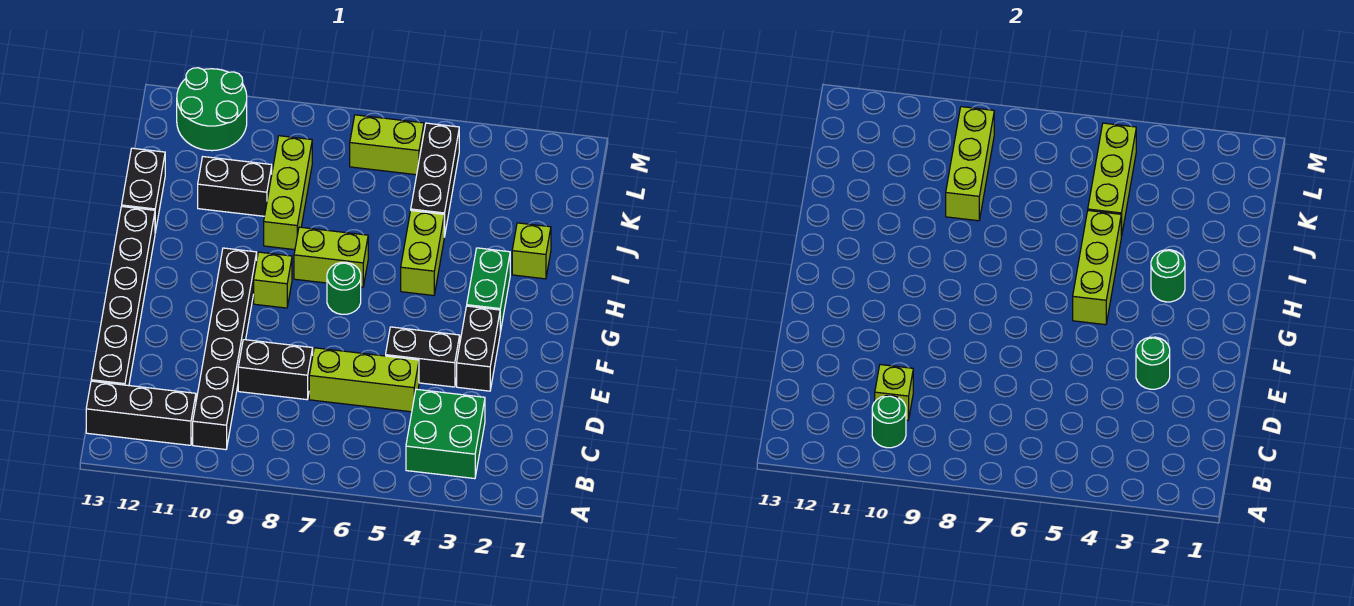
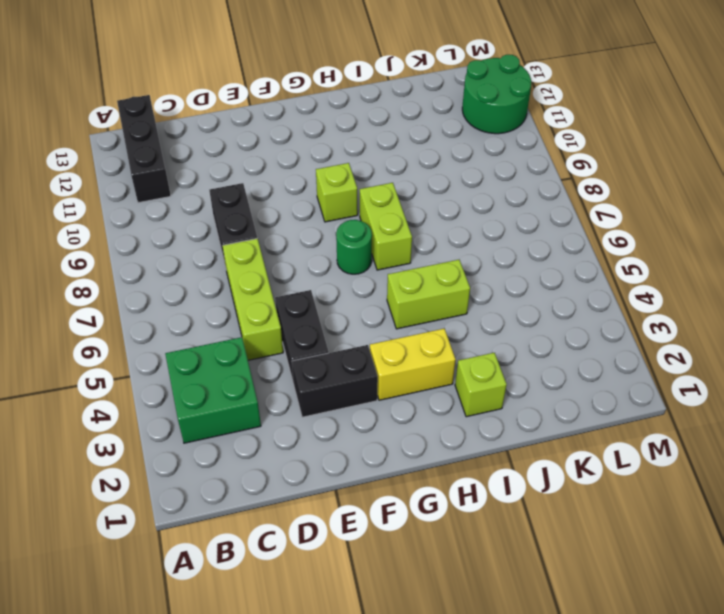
yellow 1x2 brick [370,328,456,400] -> green 1x2 brick [467,248,510,332]
none -> black 1x6 brick [193,248,257,450]
none -> black 1x6 brick [91,206,155,386]
none -> lime 1x3 brick [264,136,312,250]

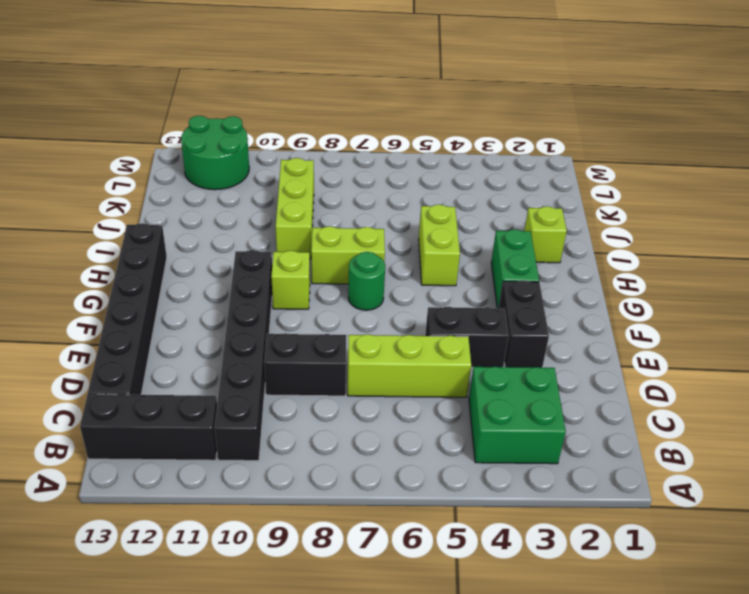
none -> black 1x2 brick [122,148,165,232]
none -> black 1x3 brick [411,123,459,237]
none -> black 1x2 brick [198,157,272,216]

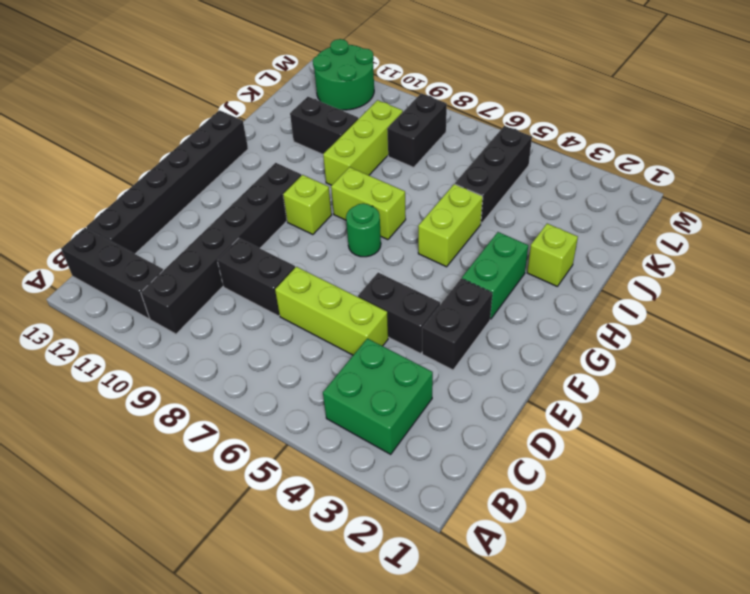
black 1x2 brick [387,93,447,167] -> black 1x2 brick moved to [122,148,165,232]
none -> lime 1x2 brick [350,115,424,175]
none -> green 1x1 round brick [872,396,906,448]
none -> lime 1x1 brick [875,365,913,420]

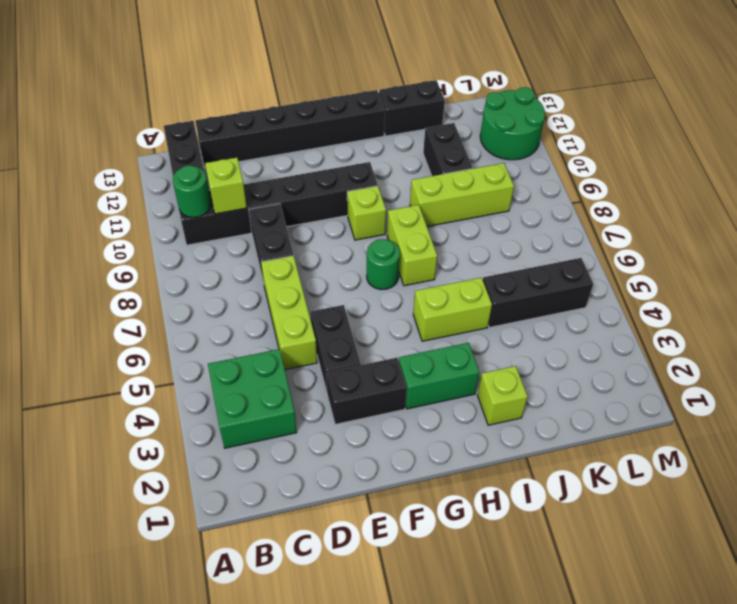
none -> lime 1x2 brick [350,115,424,175]
none -> green 1x1 round brick [1136,337,1170,389]
none -> lime 1x3 brick [1073,210,1121,325]

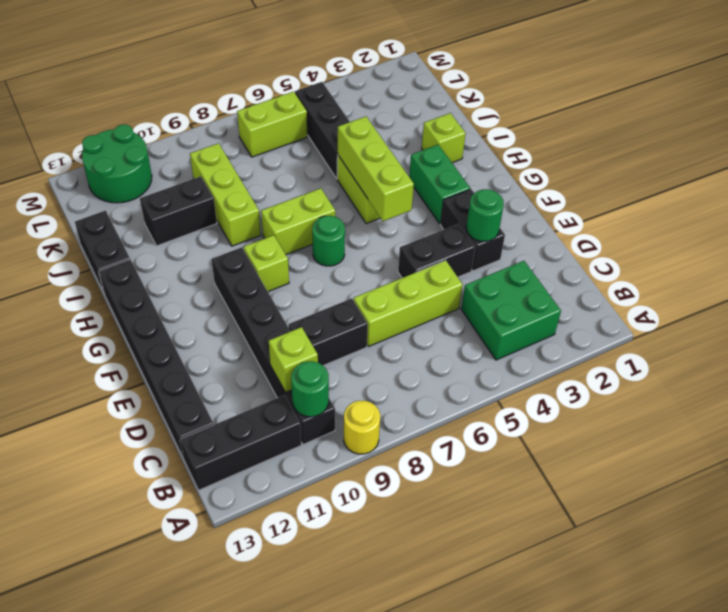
yellow 1x1 round brick [344,401,380,454] -> none
none -> green 1x1 round brick [1151,250,1185,302]
none -> lime 1x3 brick [1088,123,1136,237]
none -> lime 1x3 brick [946,107,994,221]

